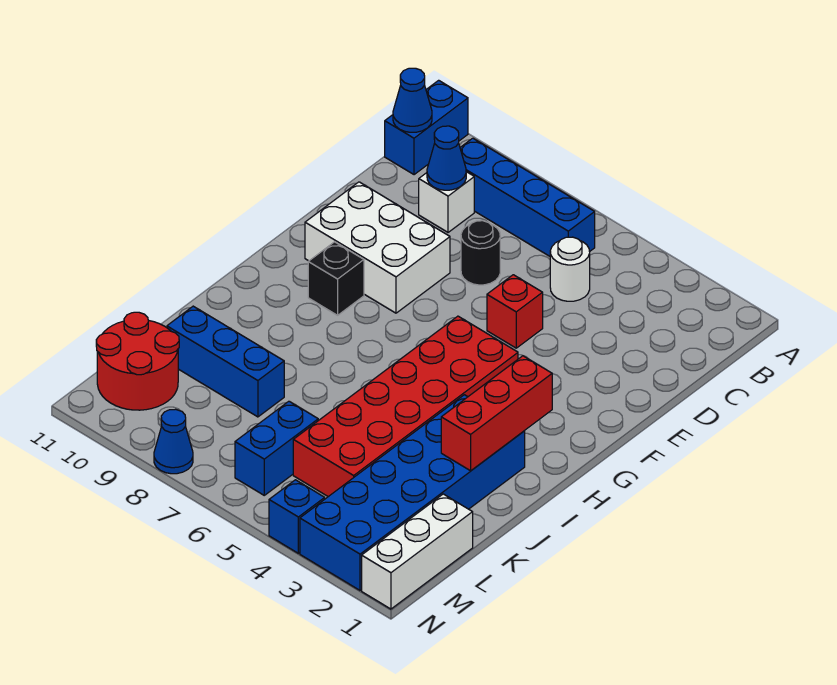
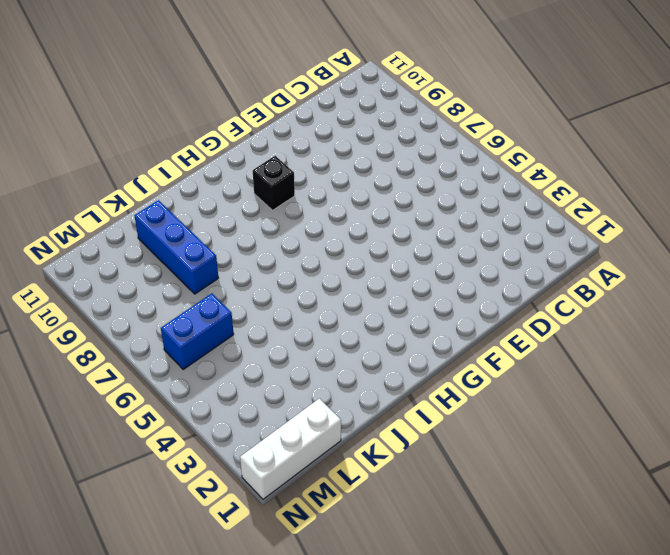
none -> blue 1x2 brick [385,80,468,175]
none -> blue 1x4 brick [460,138,595,256]
none -> white 1x1 round brick [550,237,590,301]

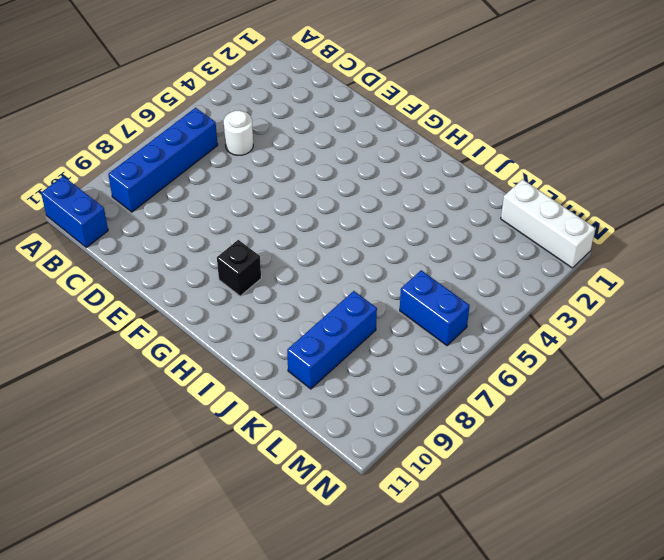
none -> white 1x1 brick [419,172,474,232]
none -> black 1x1 round brick [461,221,500,285]
none -> red 1x1 brick [487,275,543,348]

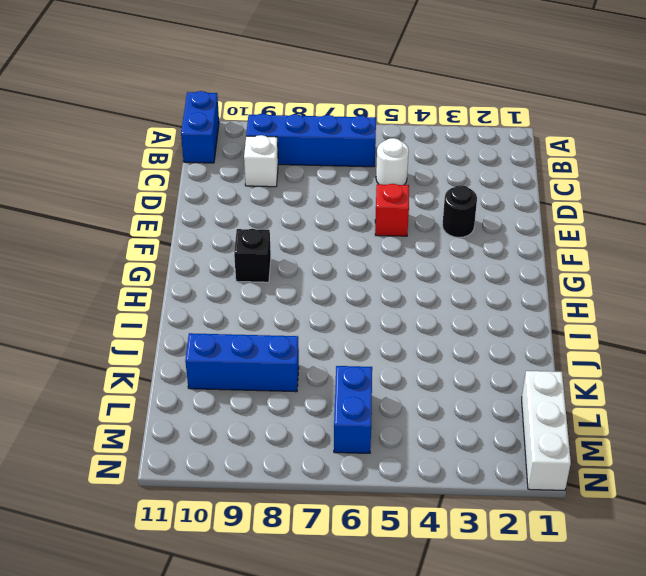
black 1x1 round brick [442,185,477,238] -> black 1x1 round brick moved to [461,221,500,285]
none -> white 2x3 brick [305,182,450,313]
none -> red 2x6 brick [293,316,518,497]
none -> blue 2x6 brick [300,395,525,590]

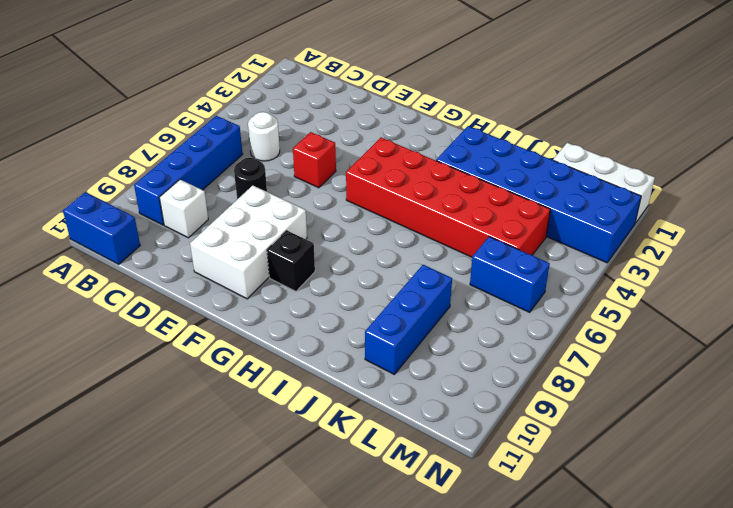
none -> red 2x2 round brick [96,312,179,410]
none -> blue 1x1 brick [269,480,325,553]
none -> blue 1x1 cone [154,409,193,474]

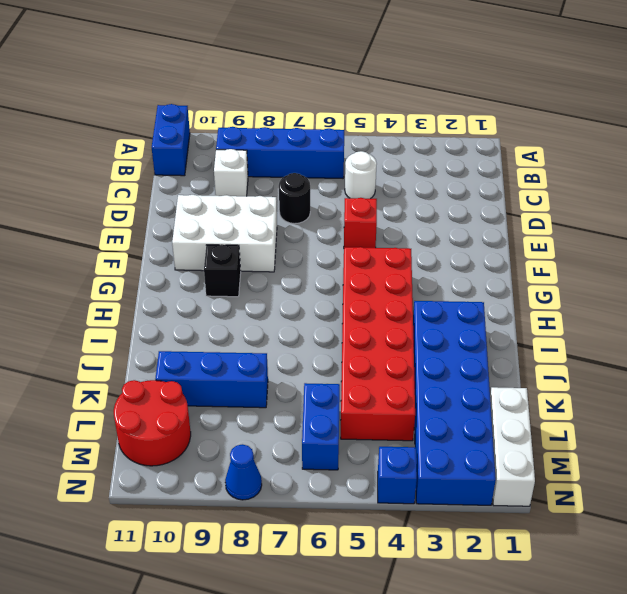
none -> blue 1x1 cone [393,68,432,132]
none -> blue 1x1 cone [427,126,466,190]
none -> red 1x3 brick [441,356,552,471]

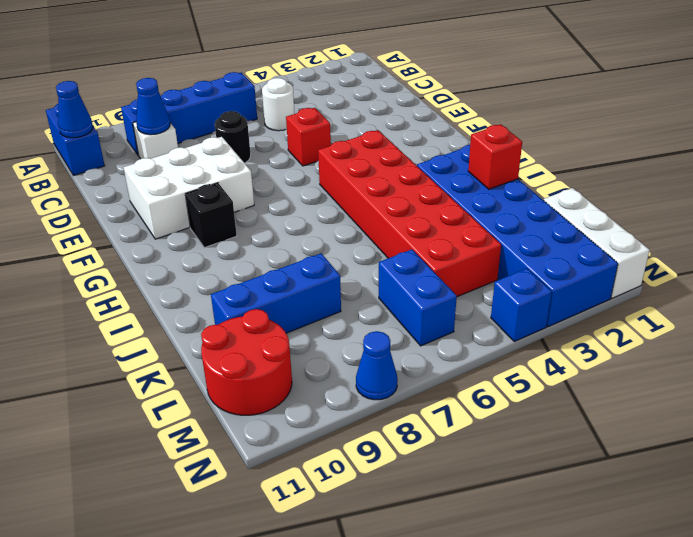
red 1x1 brick [468,124,522,189] -> red 1x3 brick [441,356,552,471]

